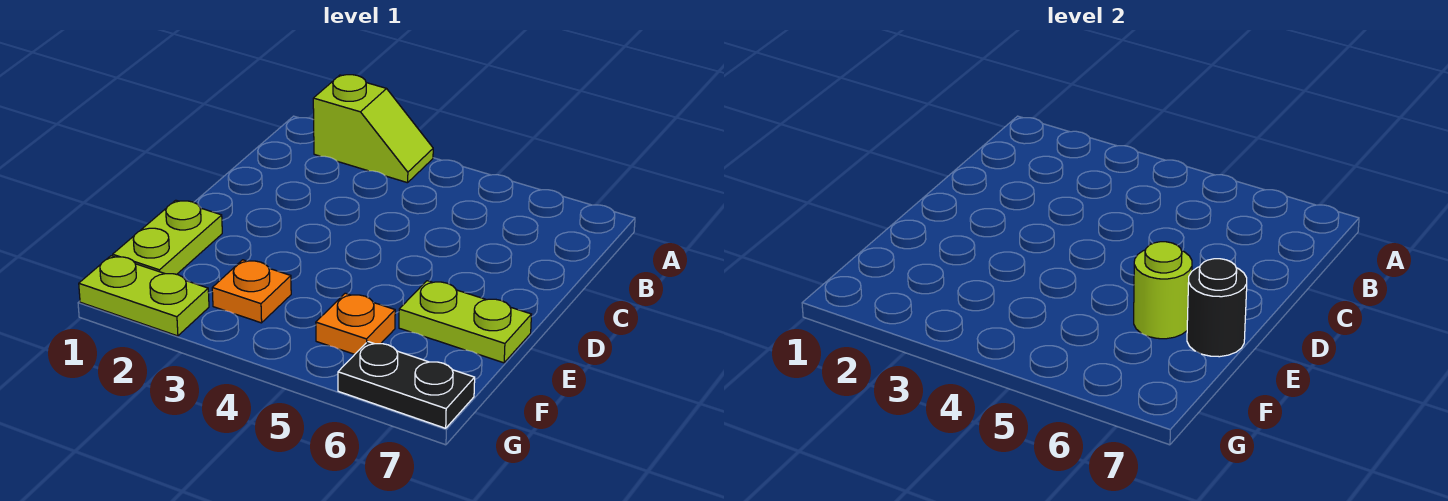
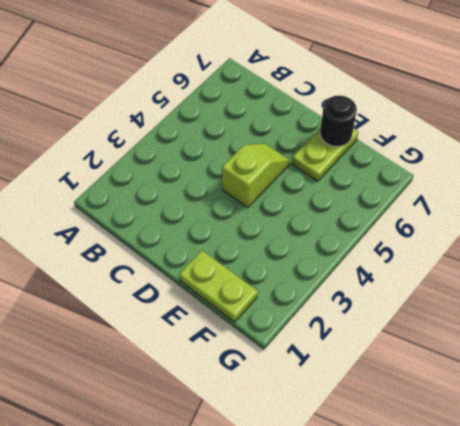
lime 1x2 slope [222,143,290,207] -> lime 1x2 slope moved to [313,75,433,183]
none -> orange 1x1 plate [212,260,291,323]
none -> orange 1x1 plate [316,293,395,354]

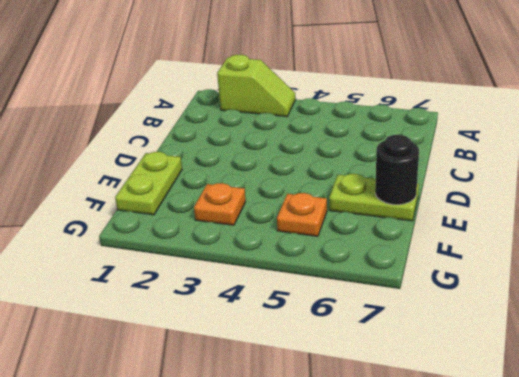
none -> lime 1x2 plate [79,256,209,336]
none -> black 1x2 plate [338,342,475,428]

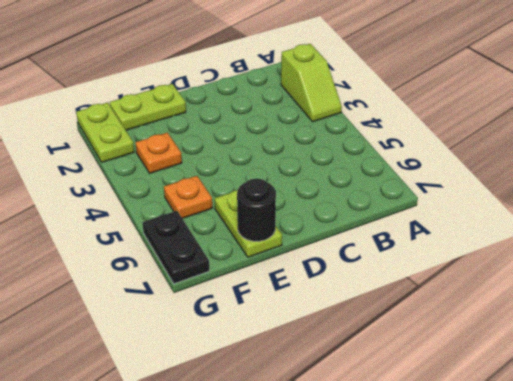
none -> lime 1x1 round brick [1134,242,1192,339]

